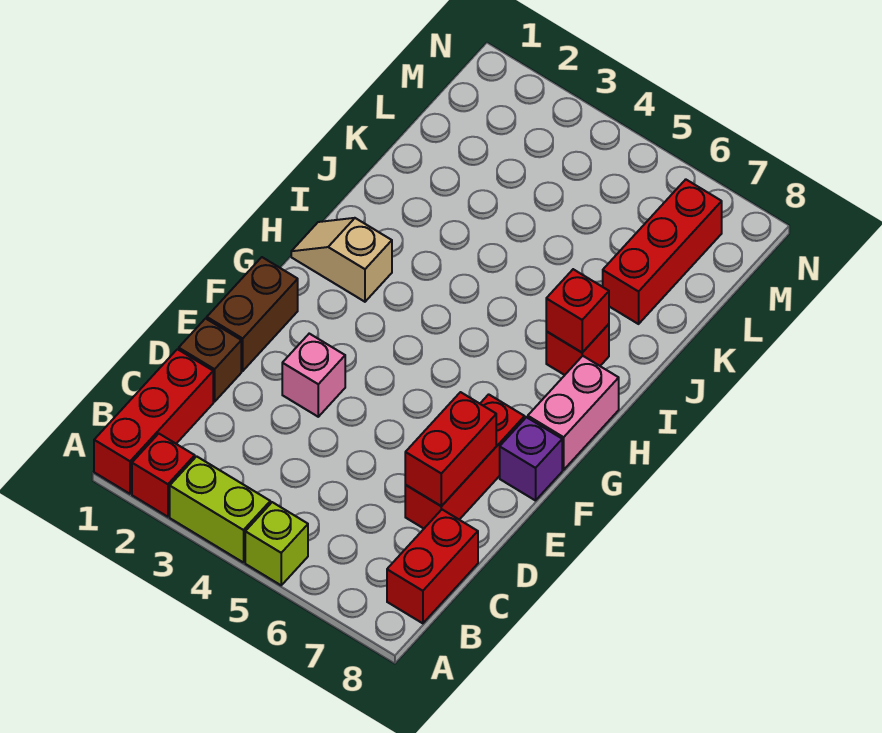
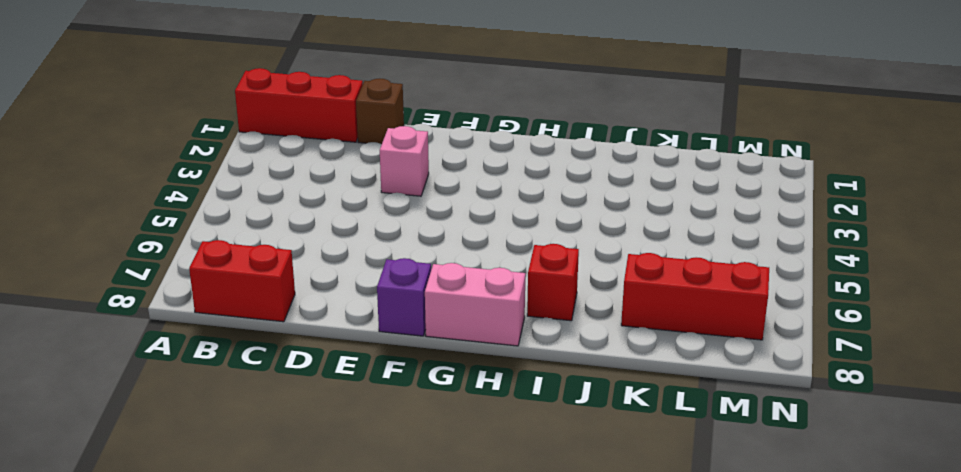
none -> red 1x1 brick [132,434,195,517]
none -> lime 1x2 brick [170,456,270,563]
none -> lime 1x1 brick [245,502,308,585]

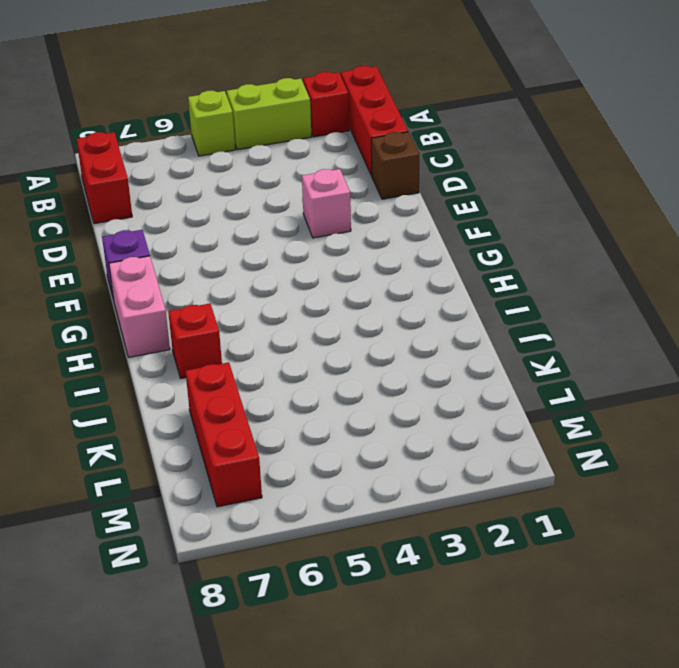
none -> red 1x3 brick [405,394,525,528]
none -> brown 1x2 brick [207,257,298,371]
none -> tan 1x2 slope [291,218,392,302]

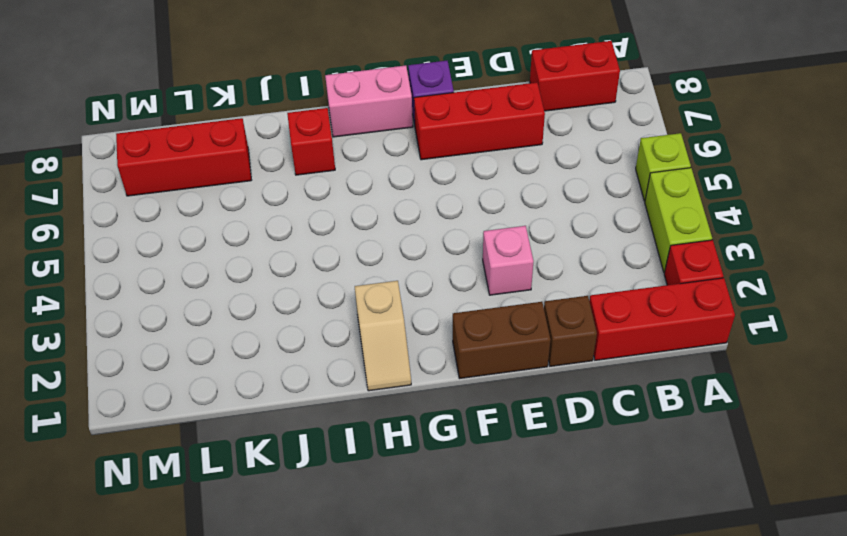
none -> red 1x2 brick [405,392,496,506]
none -> red 1x1 brick [546,269,609,352]

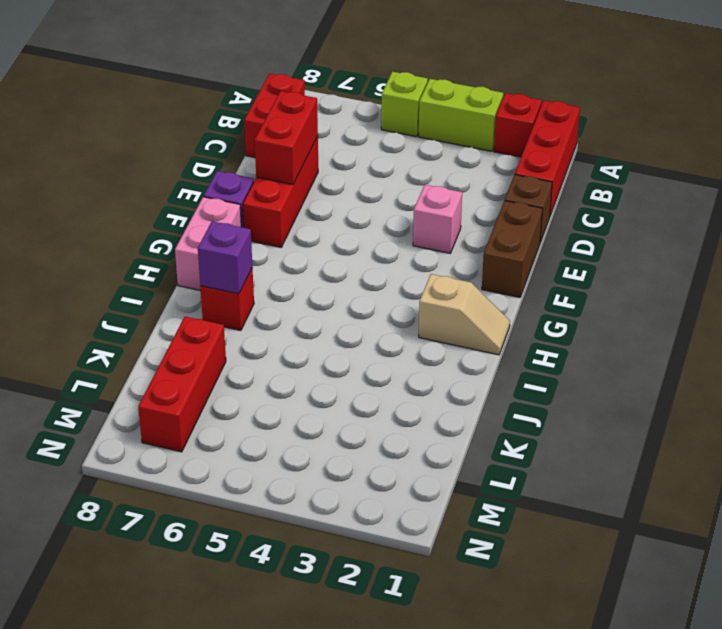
purple 1x1 brick [198,221,252,294] -> red 1x1 brick [546,269,609,352]

